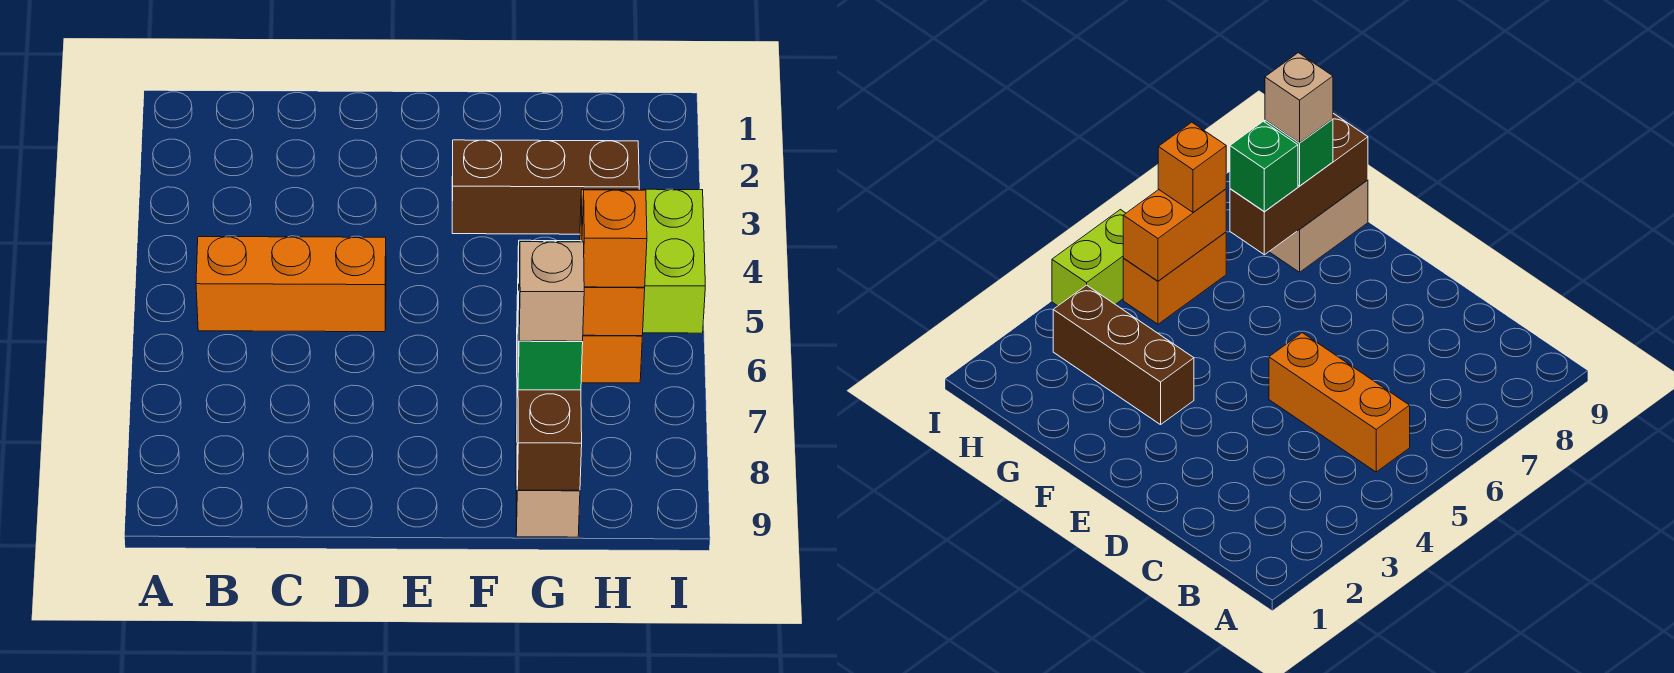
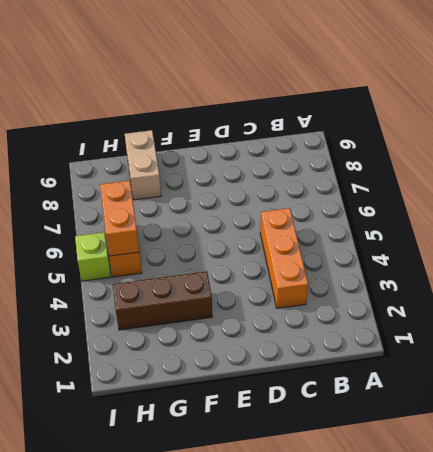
orange 1x3 brick [260,208,308,308] -> orange 1x3 brick turned to [196,237,386,332]
lime 1x1 brick [75,232,111,281] -> lime 1x2 brick [643,189,705,333]
none -> brown 1x3 brick [517,295,582,490]
none -> green 1x1 brick [1230,121,1298,212]

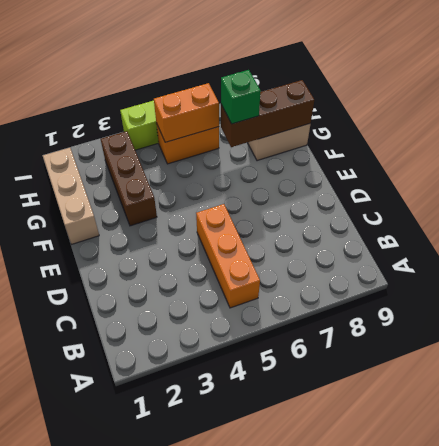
tan 1x3 brick [43,148,99,244] -> none
none -> green 1x1 brick [518,310,583,390]
none -> orange 1x1 brick [582,190,647,287]

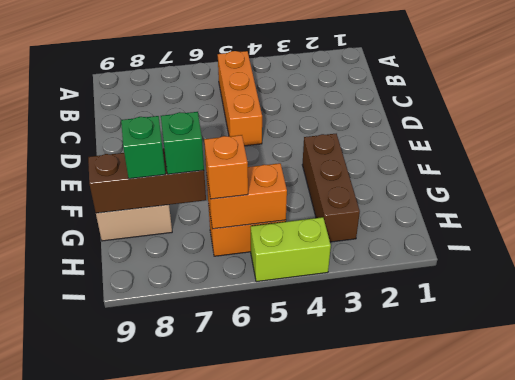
none -> tan 1x1 brick [519,242,584,341]

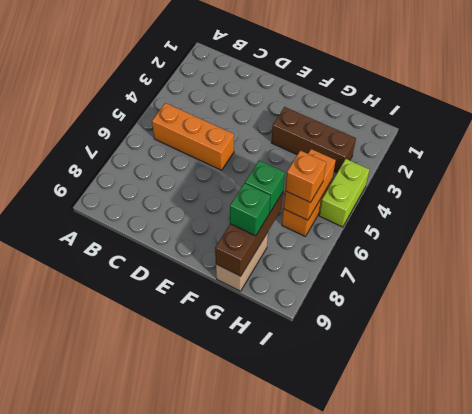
none -> tan 1x1 brick [519,242,584,341]

